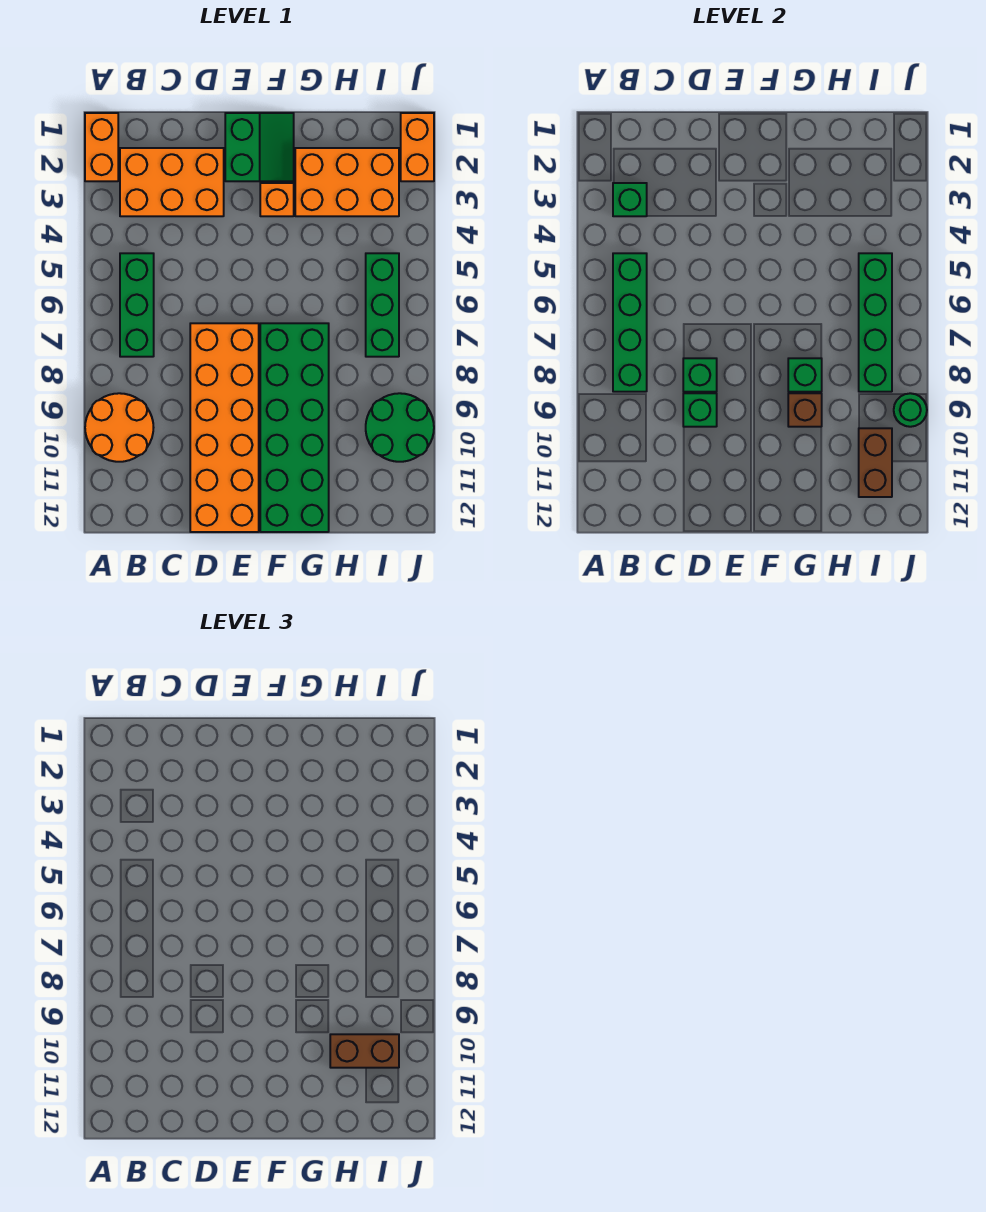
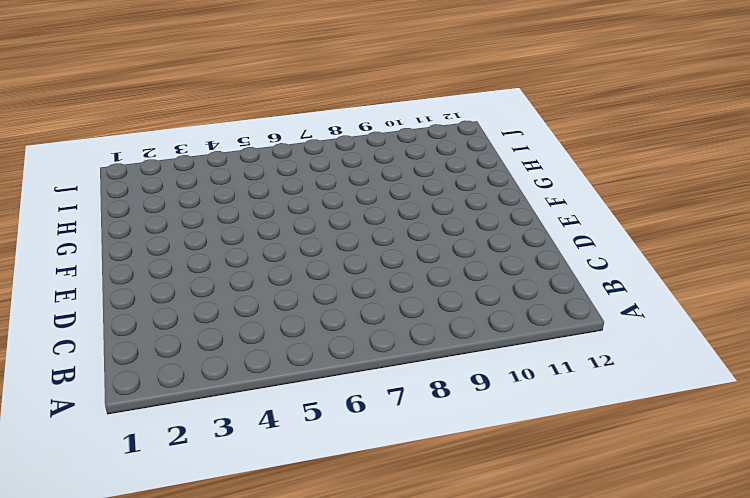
none -> orange 1x2 brick [85,113,118,181]
none -> orange 2x2 round brick [85,393,154,462]
none -> orange 2x3 brick [120,148,224,216]

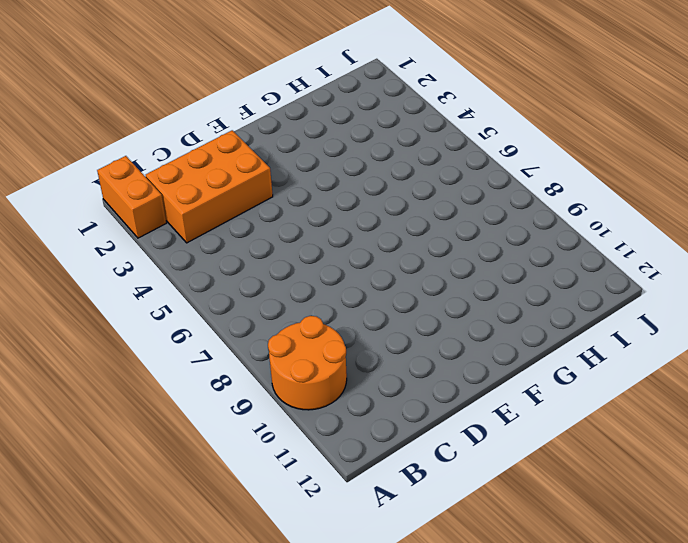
none -> green 1x3 brick [120,253,154,357]
none -> orange 2x6 brick [190,323,259,532]
none -> green 2x2 slope [225,113,294,181]

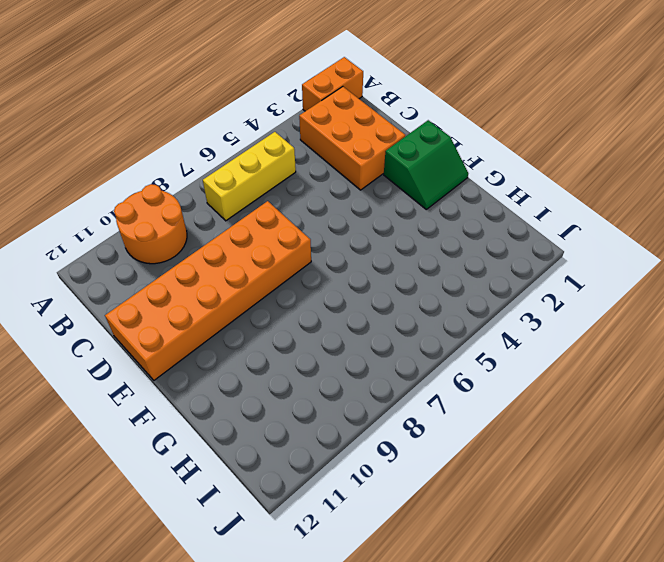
yellow 1x3 brick [203,132,296,221] -> green 1x3 brick [120,253,154,357]
none -> orange 1x1 brick [260,183,294,216]
none -> green 2x6 brick [260,323,329,532]
none -> orange 2x3 brick [295,148,399,216]

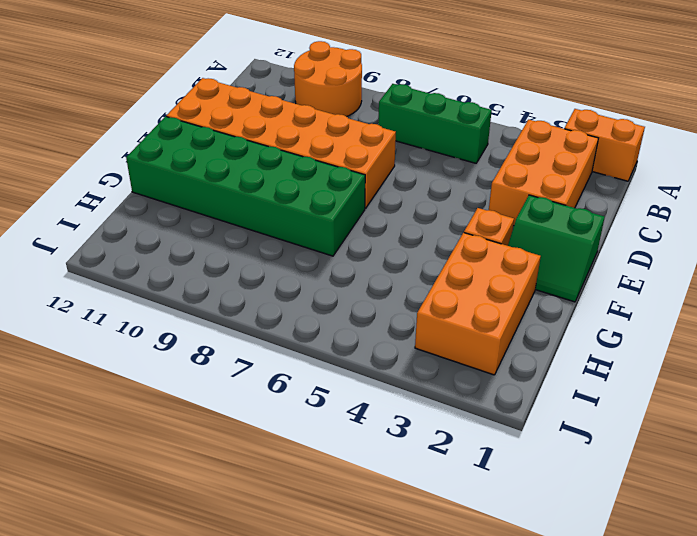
none -> green 1x3 brick [366,253,399,357]
none -> green 2x2 round brick [366,393,434,462]
none -> orange 1x2 brick [401,113,434,181]

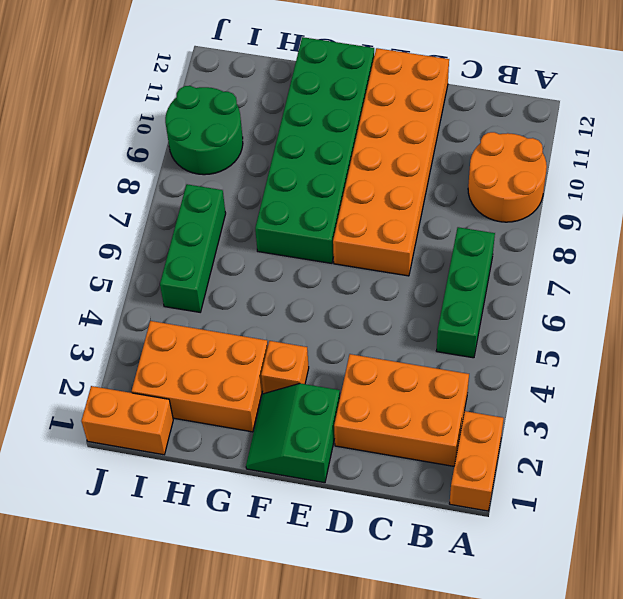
orange 1x2 brick [81,386,173,455] -> orange 1x2 brick turned to [401,113,434,181]
none -> green 1x1 brick [613,183,647,216]
none -> green 1x4 brick [613,253,647,392]
none -> green 1x1 brick [683,358,717,392]

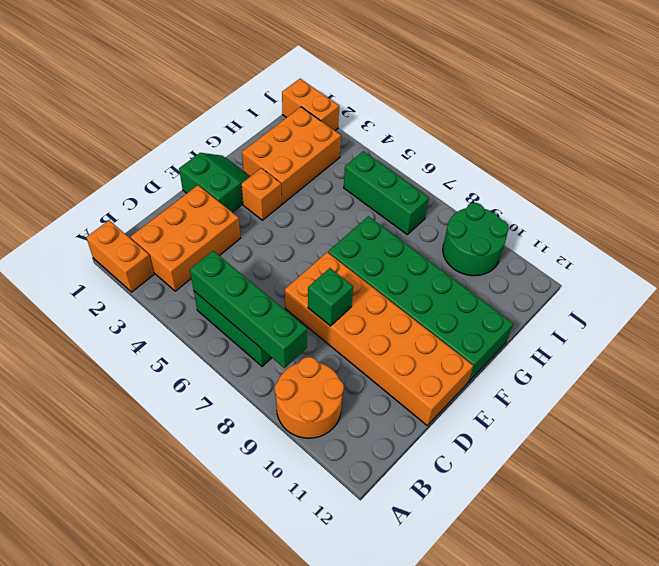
none -> green 1x1 brick [613,183,647,216]
none -> green 1x1 brick [683,393,717,427]
none -> green 1x1 brick [788,358,822,392]

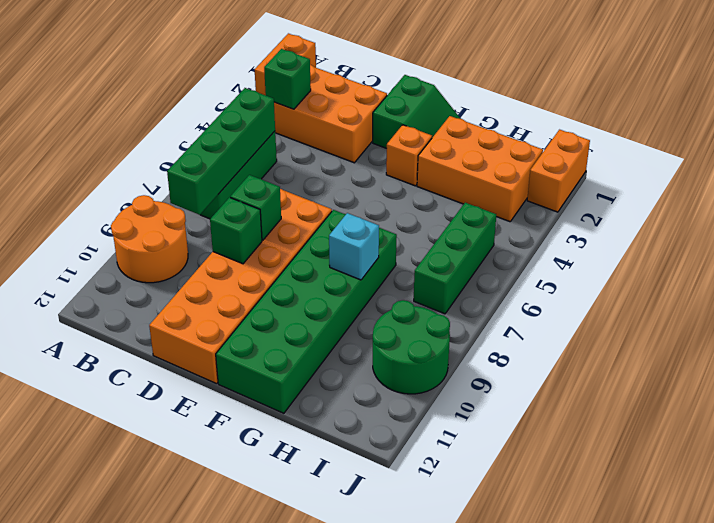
cyan 1x1 brick [329,213,379,280] -> green 1x1 brick [788,358,822,392]
none -> brown 1x1 brick [788,393,822,427]
none -> green 1x4 brick [859,253,892,392]
none -> brown 1x2 brick [859,428,892,497]

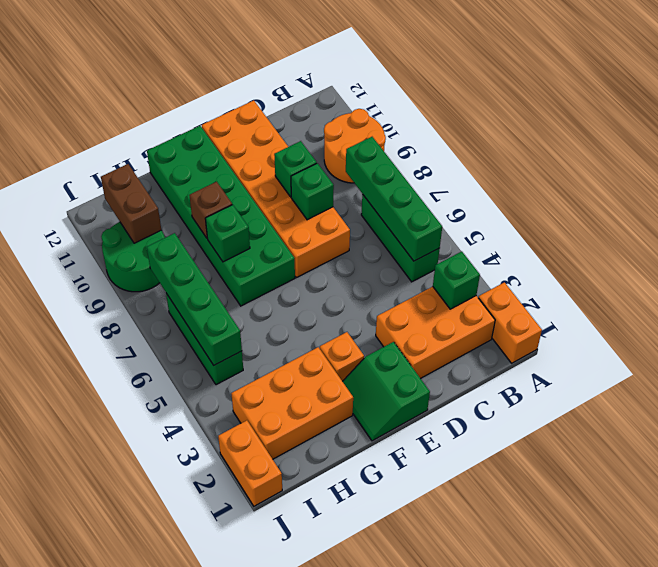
none -> green 1x1 round brick [894,393,927,427]
none -> brown 1x2 brick [330,1034,399,1068]

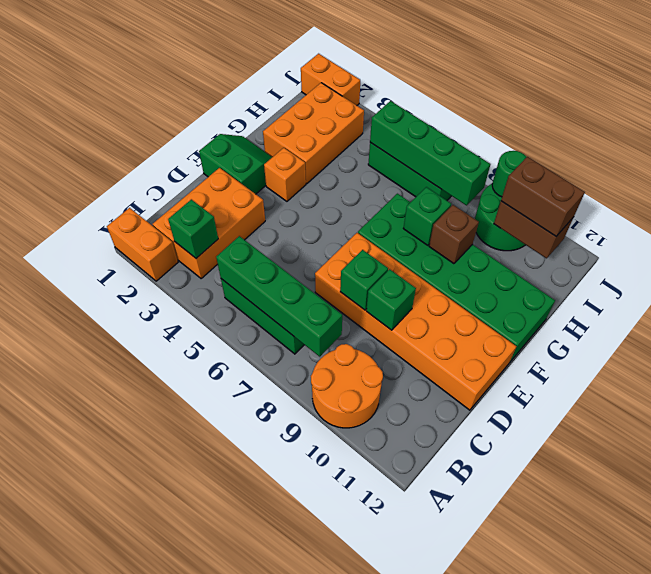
brown 1x2 brick [501,157,585,236] -> brown 1x2 brick turned to [330,1034,399,1068]

